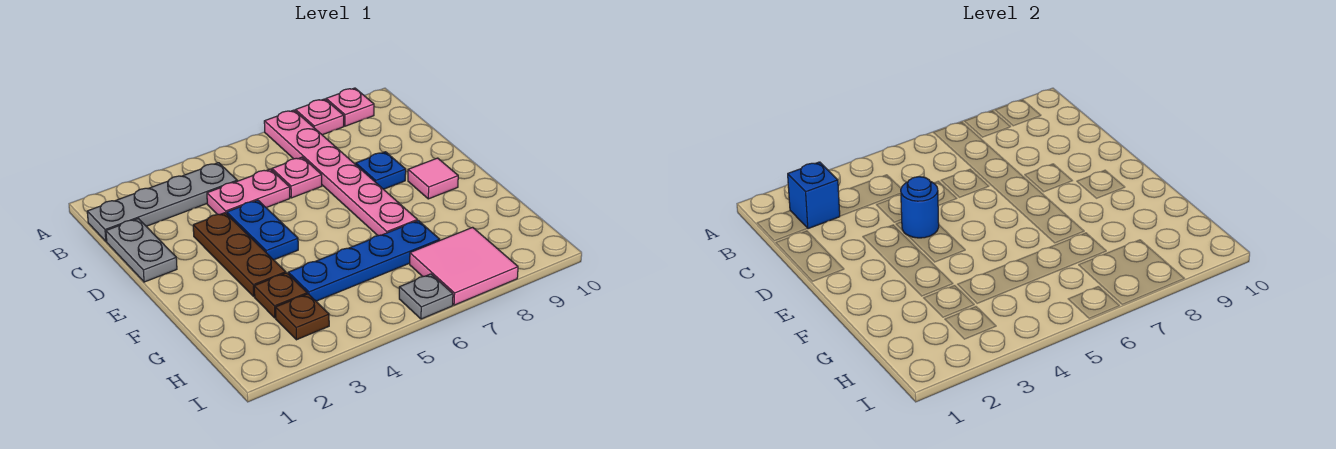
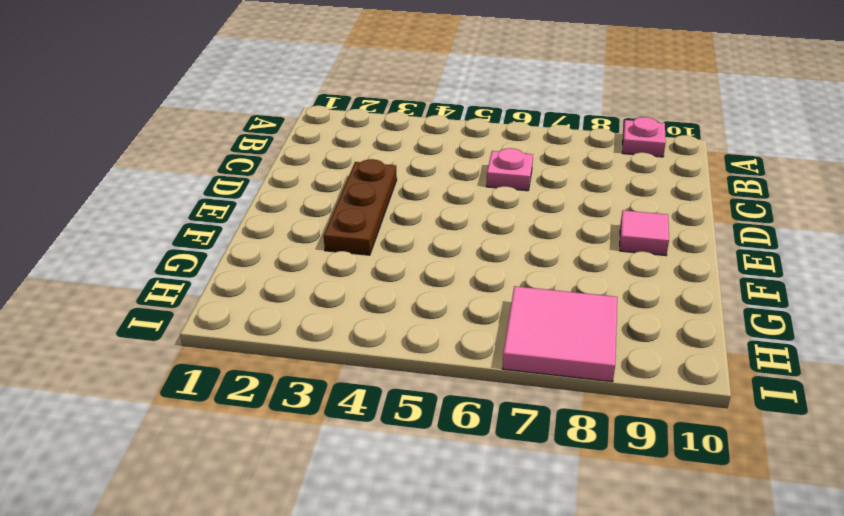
none -> pink 1x6 plate [264,110,417,236]
none -> pink 1x1 plate [296,99,344,135]
none -> grey 1x4 plate [87,163,237,241]

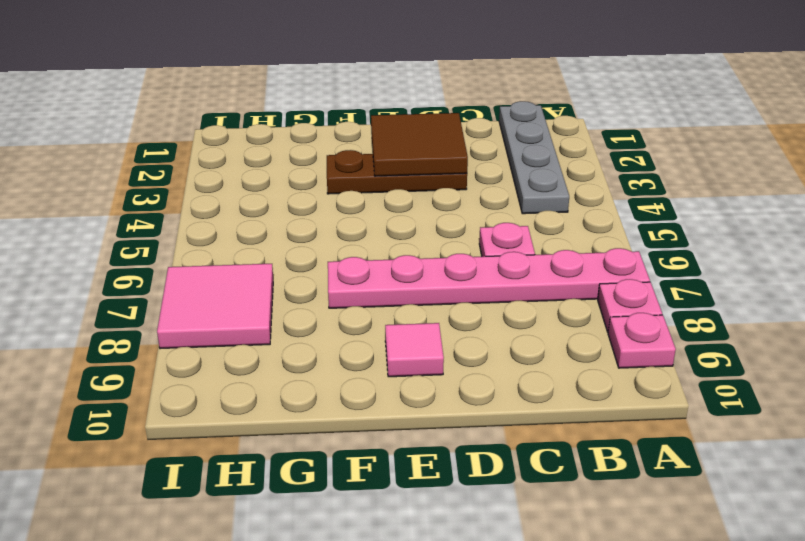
brown 2x2 tile [371,113,468,176] -> none
none -> grey 1x2 plate [106,218,177,282]
none -> pink 1x2 plate [207,169,290,214]
none -> blue 1x2 plate [227,200,298,260]

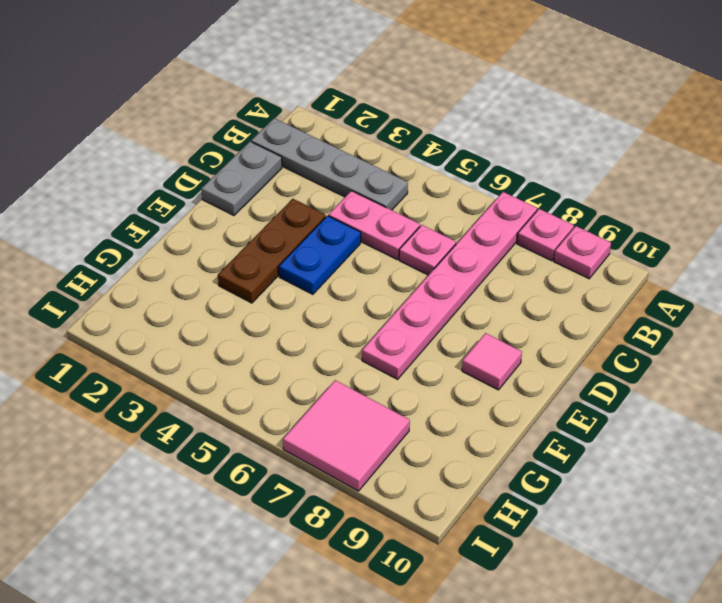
none -> blue 1x1 plate [356,152,406,189]
none -> brown 1x1 plate [254,273,307,318]
none -> blue 1x4 plate [288,221,440,301]

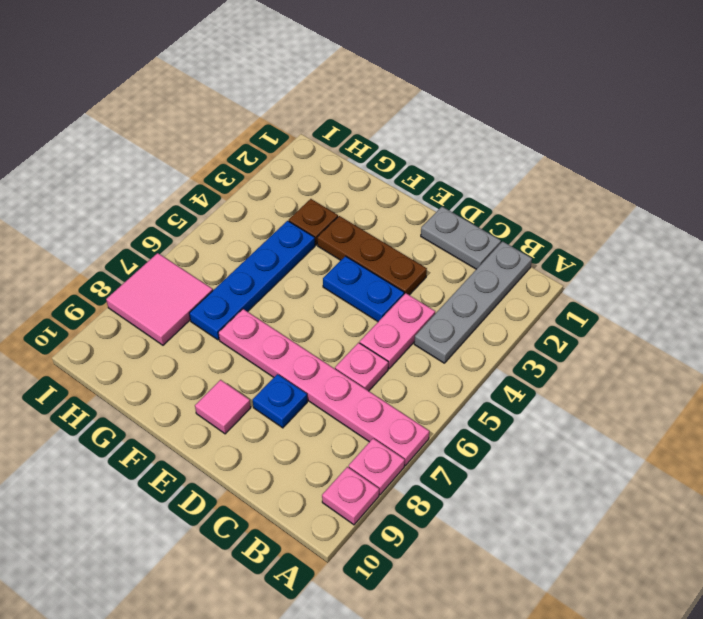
none -> brown 1x1 plate [276,294,329,340]
none -> grey 1x1 plate [399,274,453,319]
none -> blue 1x1 brick [788,162,840,229]

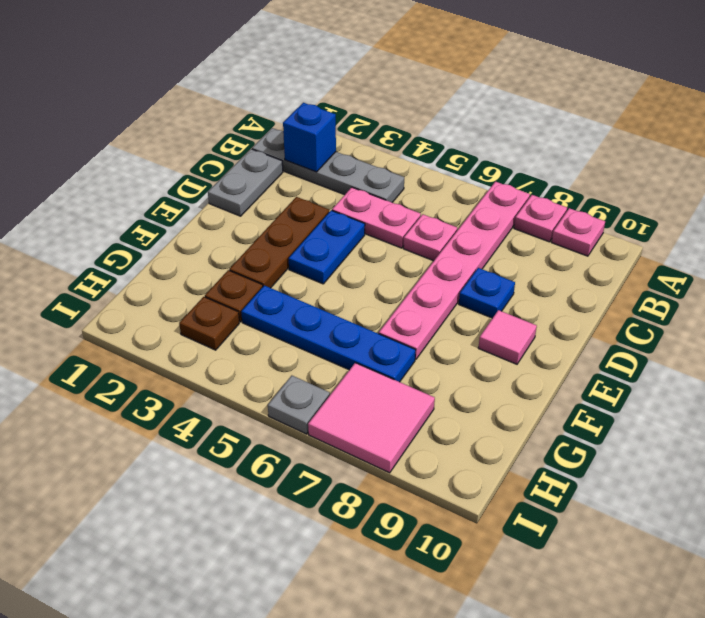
none -> blue 1x1 round brick [901,177,939,238]

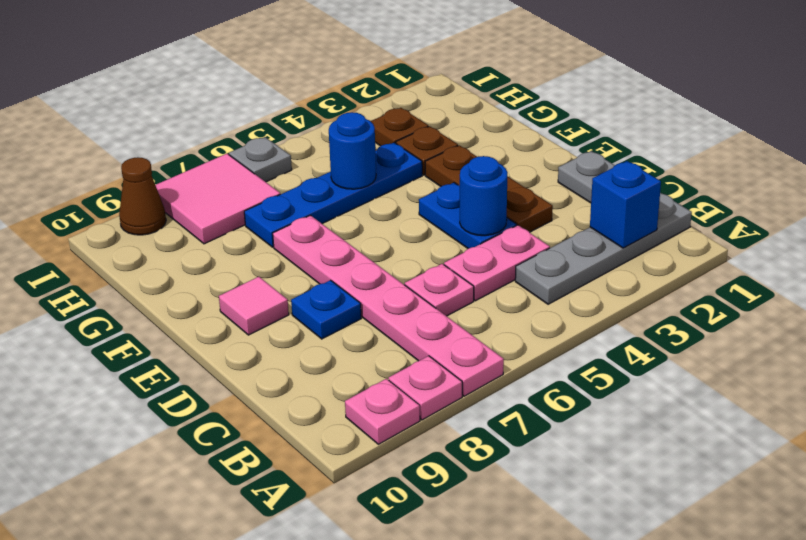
blue 1x1 round brick [329,112,376,189] -> none
brown 1x1 cone [119,157,166,235] -> none

